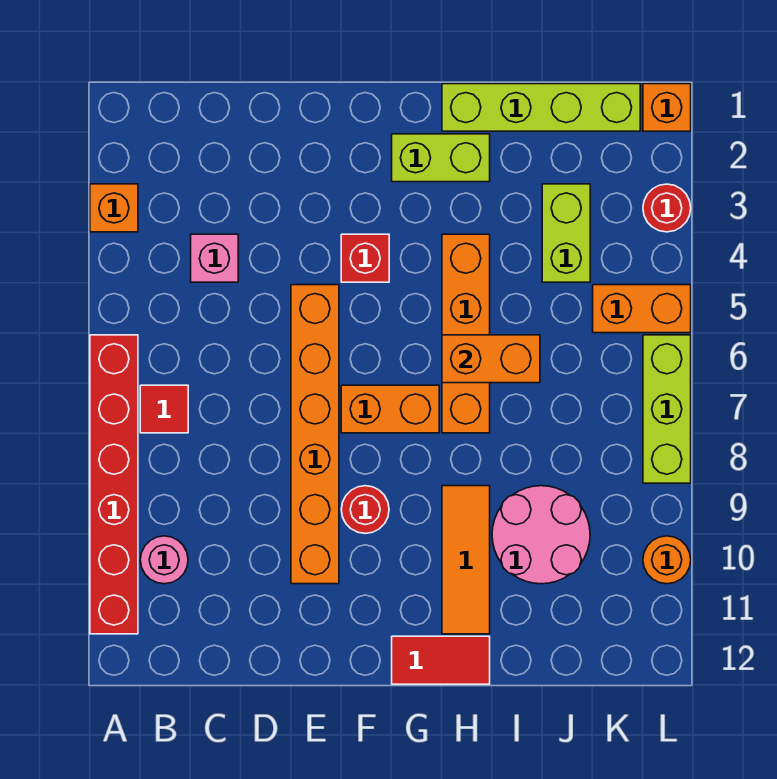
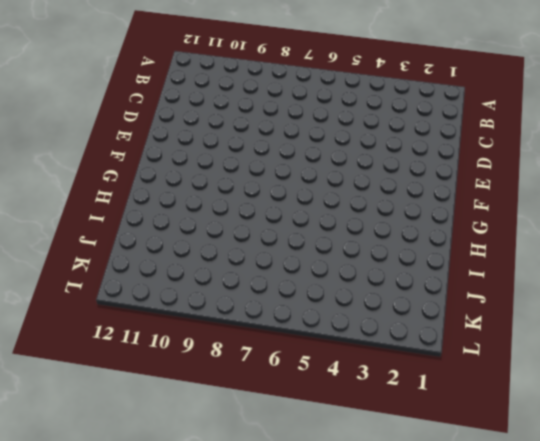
none -> orange 1x1 brick [90,184,138,232]
none -> red 1x6 brick [90,335,138,634]
none -> red 1x1 tile [140,385,188,433]

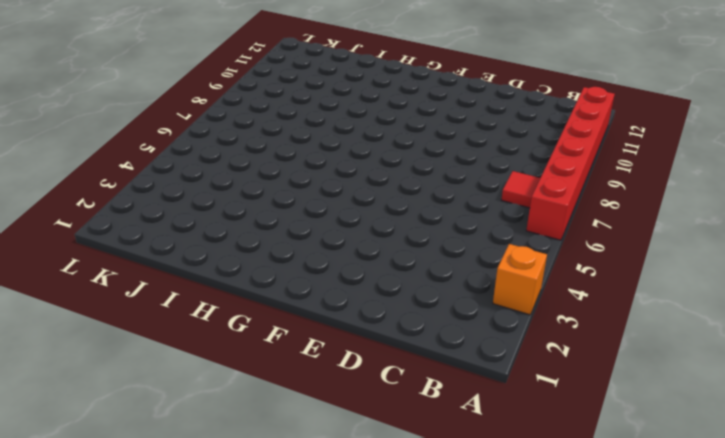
none -> pink 1x1 round brick [140,536,188,584]
none -> pink 1x1 brick [191,234,238,282]
none -> orange 1x6 brick [291,285,339,584]

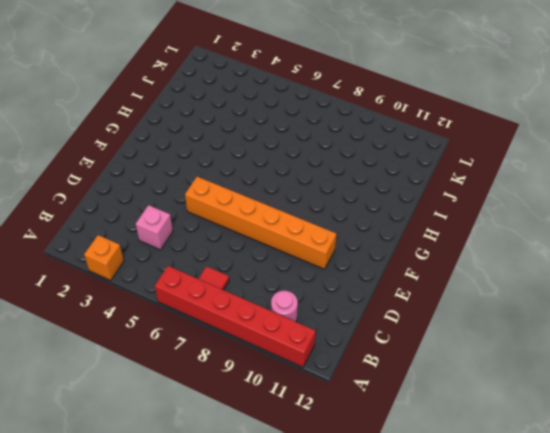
none -> red 1x1 brick [341,234,389,282]
none -> orange 1x2 brick [341,385,439,433]
none -> red 1x1 round brick [341,486,389,534]

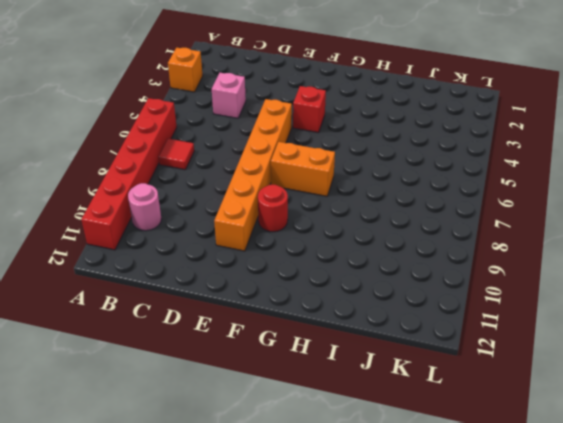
none -> lime 1x2 brick [392,134,490,182]
none -> red 1x2 tile [392,636,490,684]
none -> lime 1x4 brick [442,84,640,131]

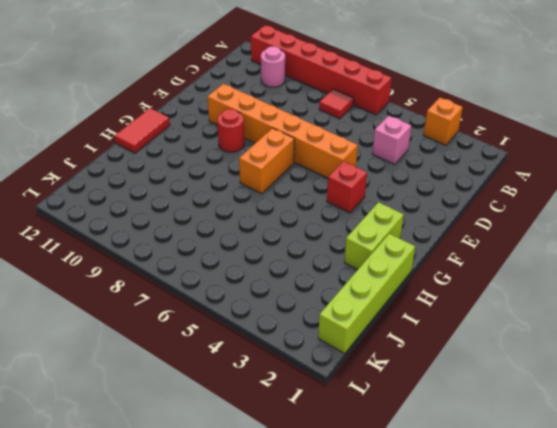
none -> orange 1x4 brick [442,234,490,433]
none -> orange 1x3 tile [442,486,490,634]
none -> pink 2x2 round brick [492,486,590,584]

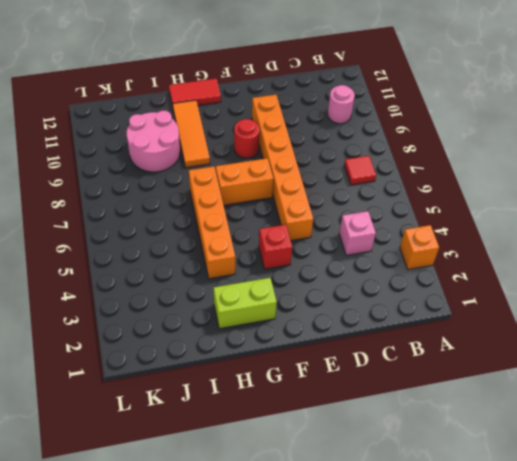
none -> red 1x6 brick [90,335,138,634]
none -> lime 1x4 brick [442,84,640,131]
none -> lime 1x2 brick [542,184,590,282]

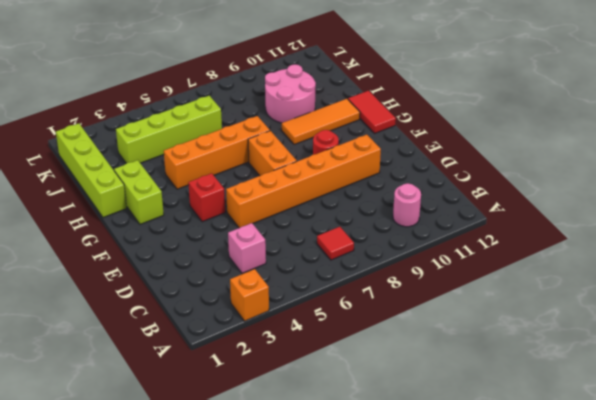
lime 1x4 brick [116,96,222,163] -> lime 1x2 brick [542,184,590,282]
none -> red 1x6 brick [90,335,138,634]
none -> orange 1x2 brick [593,285,691,333]
none -> orange 1x1 brick [643,84,691,131]

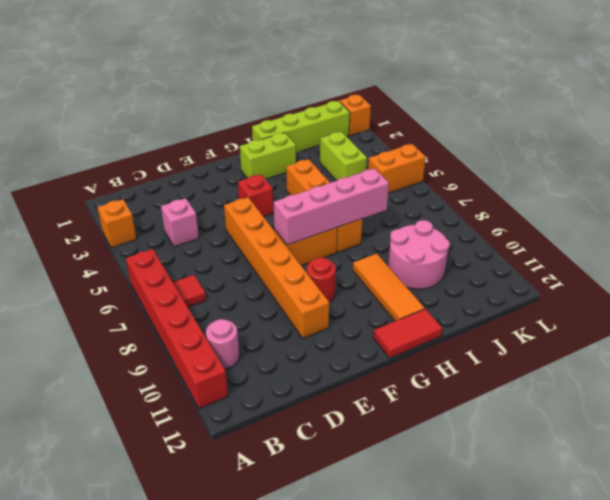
pink 1x4 brick [274,168,389,245] -> none
none -> red 1x1 round brick [643,184,691,232]
none -> lime 1x3 brick [643,335,691,483]
none -> orange 1x1 round brick [643,536,691,584]

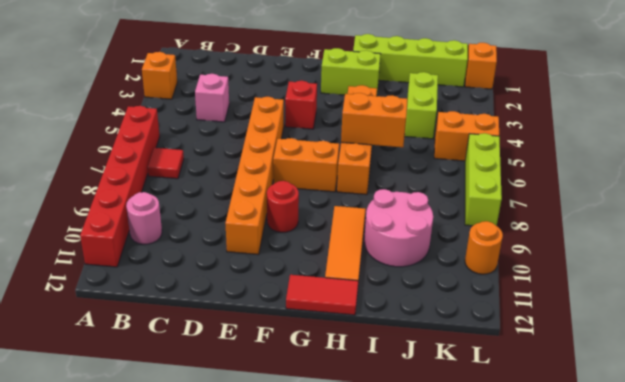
none -> red 1x1 round brick [643,184,691,232]

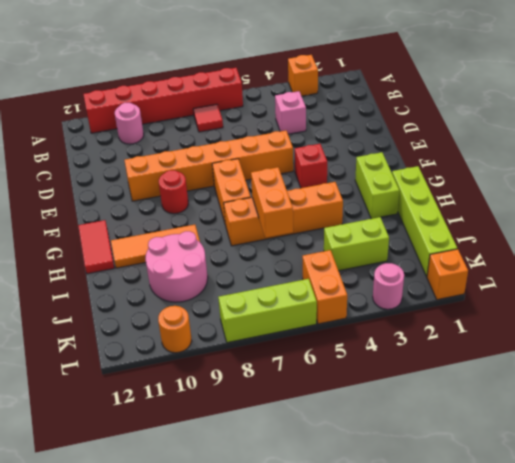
pink 1x1 round brick [373,263,404,309] -> red 1x1 round brick [643,184,691,232]

